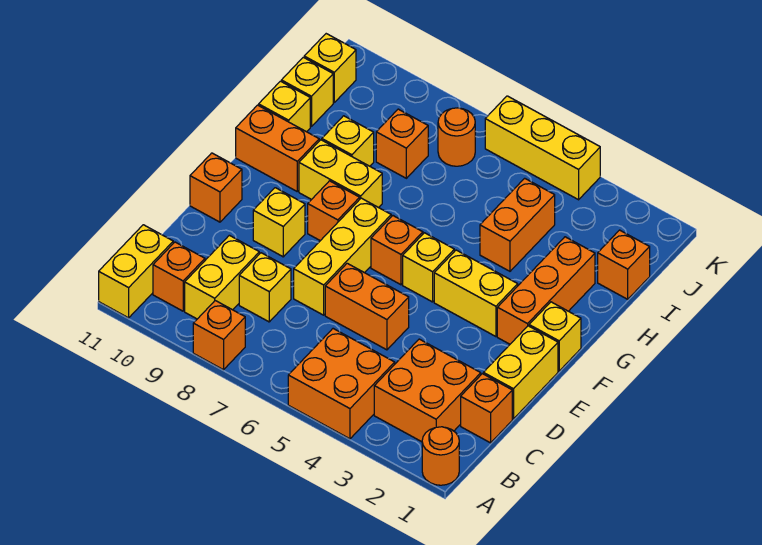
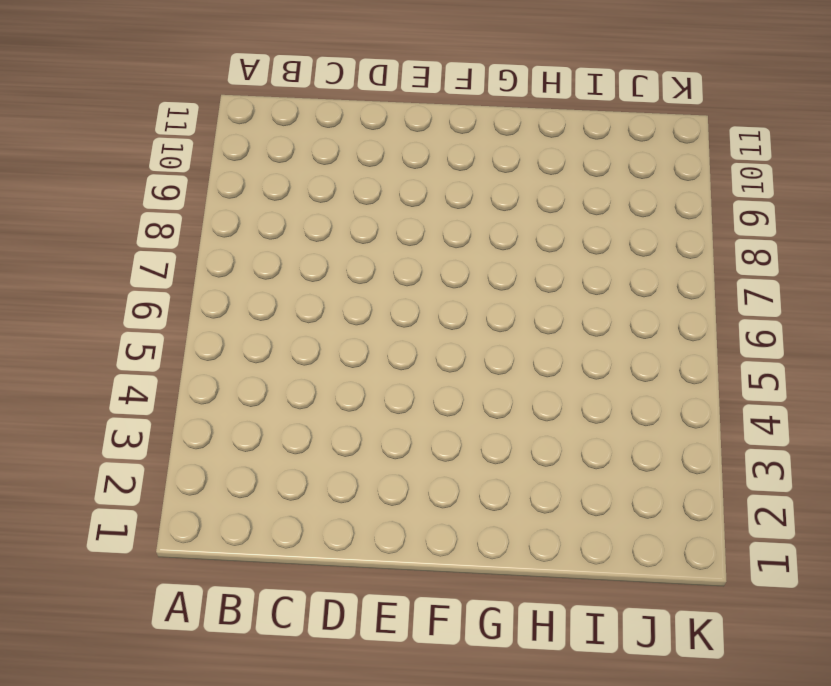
none -> orange 1x1 round brick [422,427,459,485]
none -> orange 2x2 brick [288,329,395,439]
none -> orange 1x1 brick [193,301,245,370]
none -> yellow 1x2 brick [99,225,173,318]

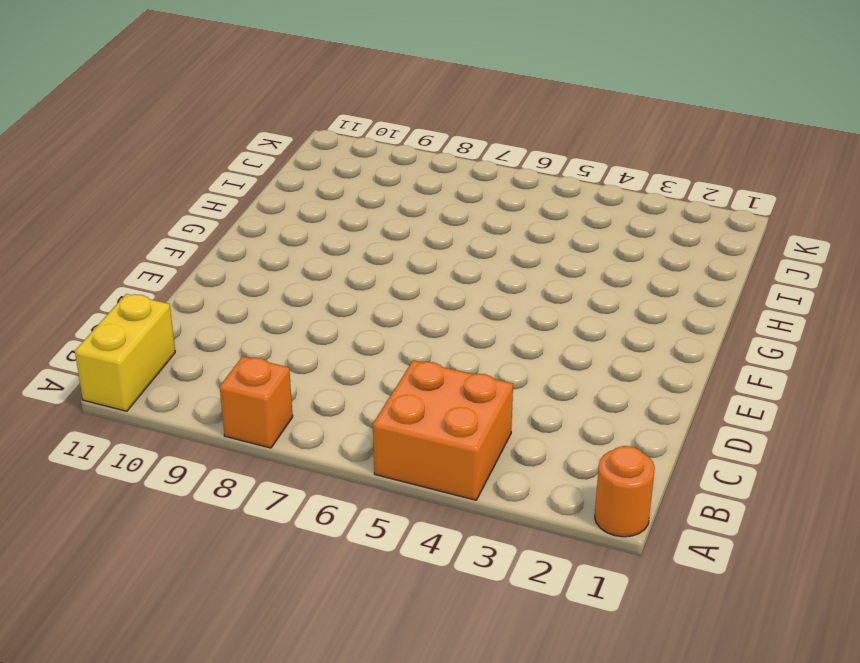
none -> orange 2x2 brick [374,339,481,442]
none -> yellow 1x2 brick [185,235,259,319]
none -> orange 1x1 brick [153,242,205,311]
none -> orange 1x1 brick [461,374,512,443]

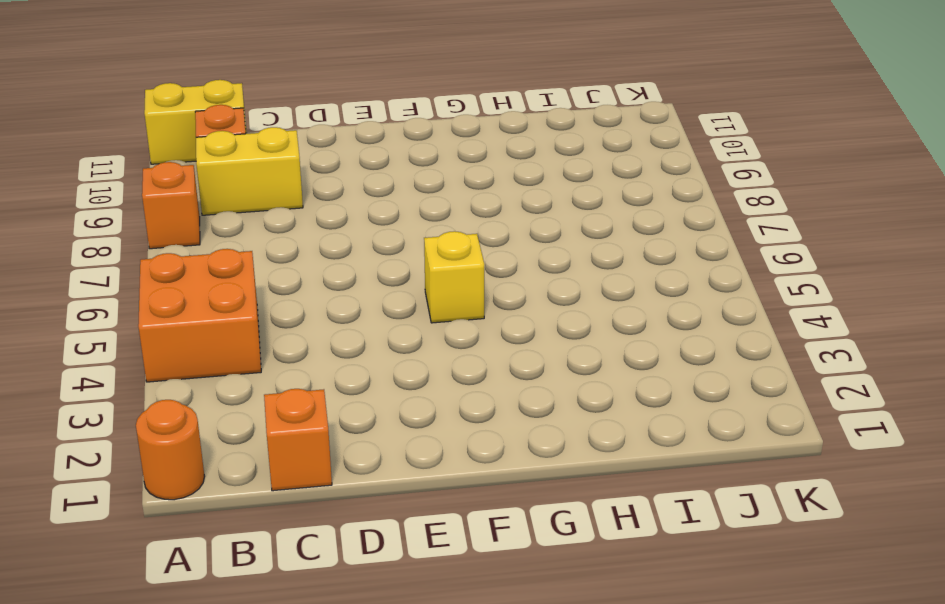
none -> orange 2x2 brick [374,339,481,442]
none -> yellow 1x1 brick [239,253,291,322]
none -> yellow 1x2 brick [483,326,558,419]
none -> orange 1x2 brick [325,263,409,350]

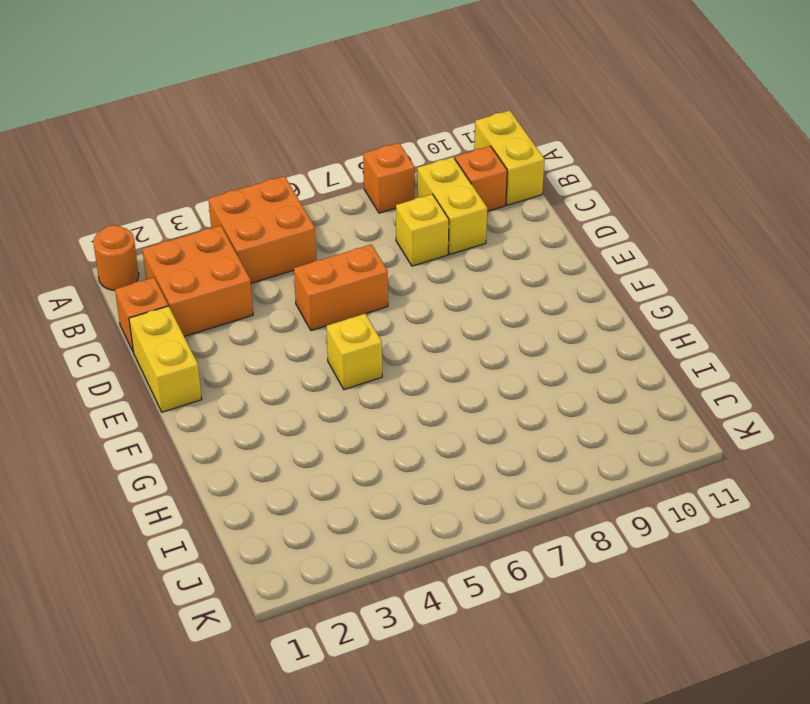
none -> yellow 1x3 brick [294,198,391,315]
none -> yellow 1x1 brick [253,188,305,257]
none -> orange 1x1 brick [190,153,242,222]
none -> yellow 1x1 brick [529,302,581,371]

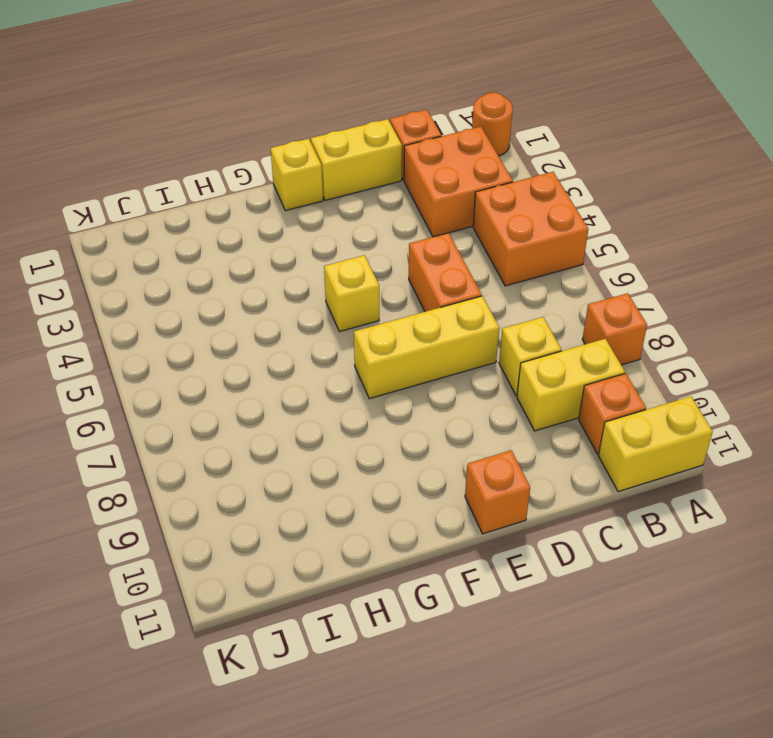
none -> yellow 1x1 brick [253,188,305,257]
none -> orange 1x3 brick [497,237,595,344]
none -> yellow 1x2 brick [434,250,518,337]
none -> orange 1x1 brick [371,216,423,285]

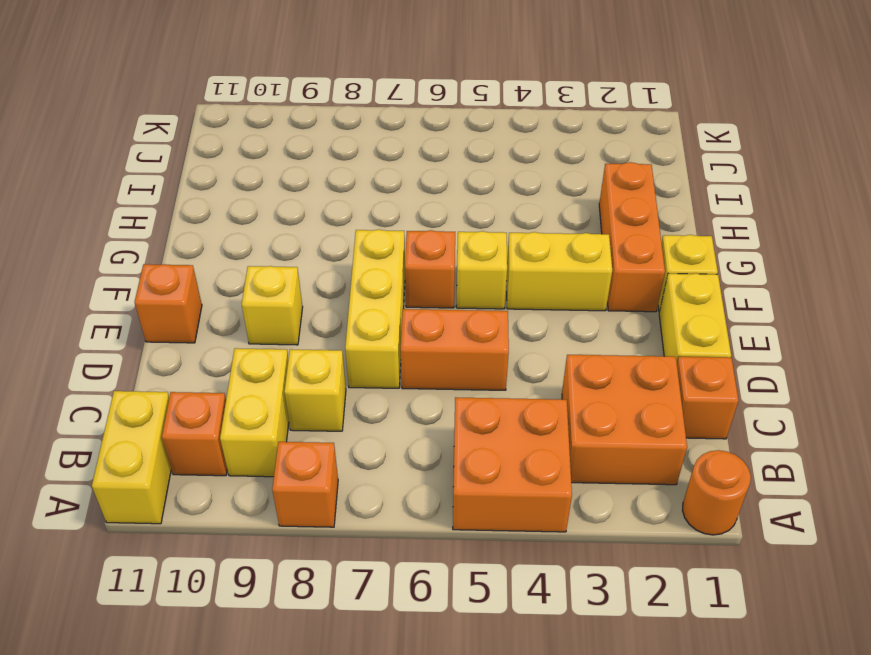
none -> orange 1x1 brick [308,181,360,241]
none -> yellow 1x2 brick [299,140,382,208]
none -> orange 1x2 brick [236,105,319,191]
none -> orange 1x2 brick [480,178,555,271]

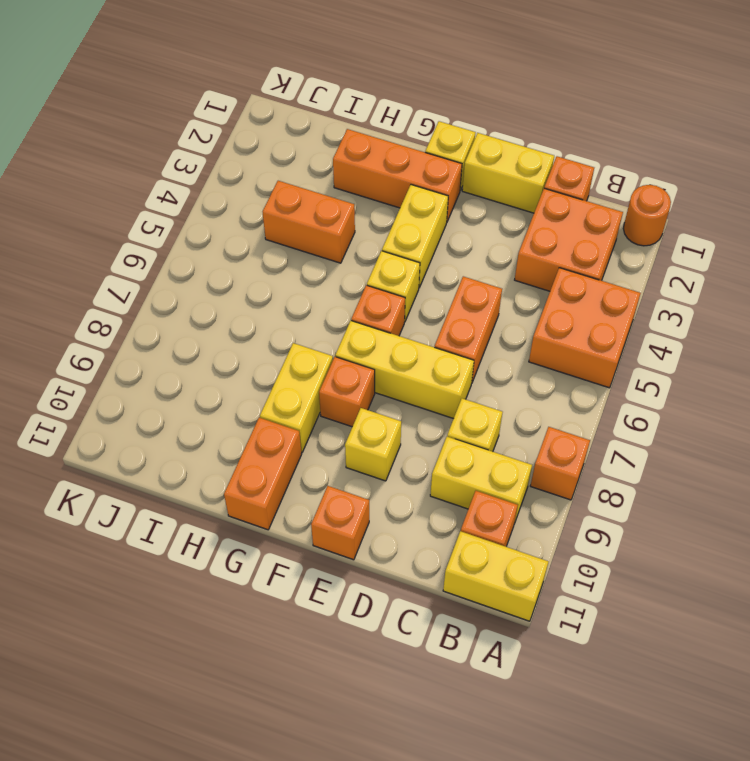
none -> yellow 1x1 brick [322,116,374,166]
none -> yellow 1x1 brick [259,81,310,132]
none -> orange 1x1 brick [598,230,650,299]
none -> orange 1x1 brick [376,109,428,178]

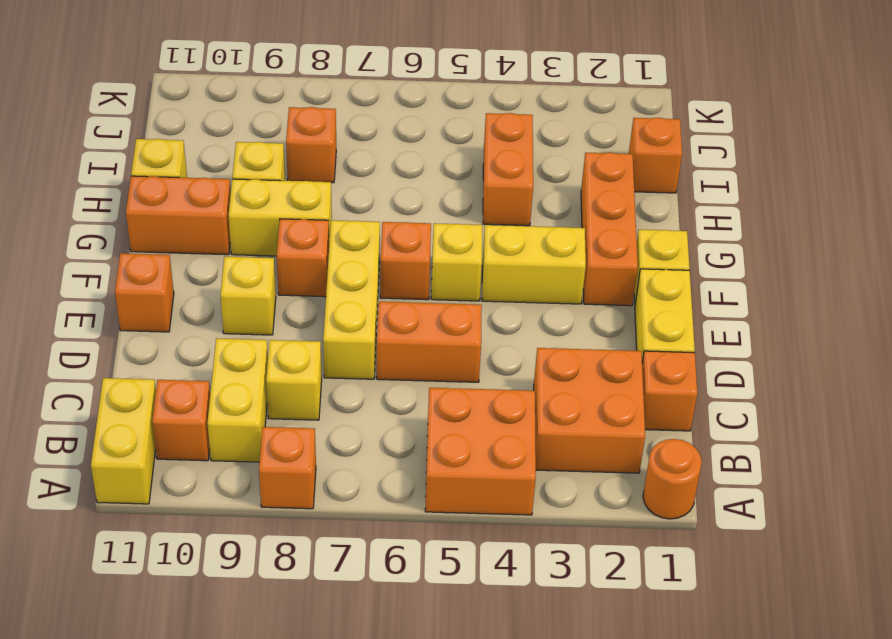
none -> yellow 1x1 brick [281,57,333,127]
none -> orange 1x1 round brick [438,108,475,166]
none -> yellow 1x1 brick [304,34,356,102]
none -> yellow 1x3 brick [485,96,600,200]

